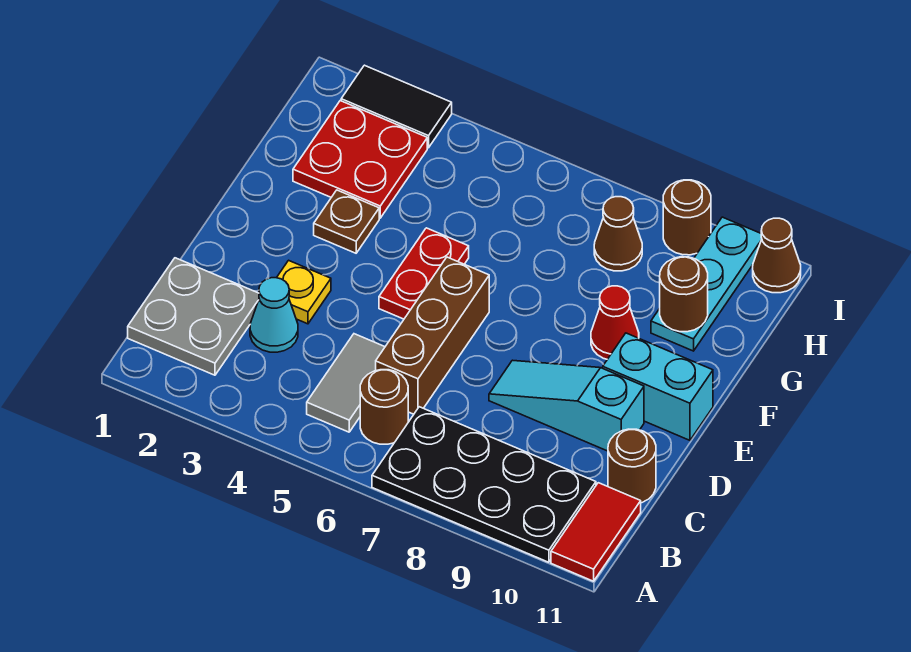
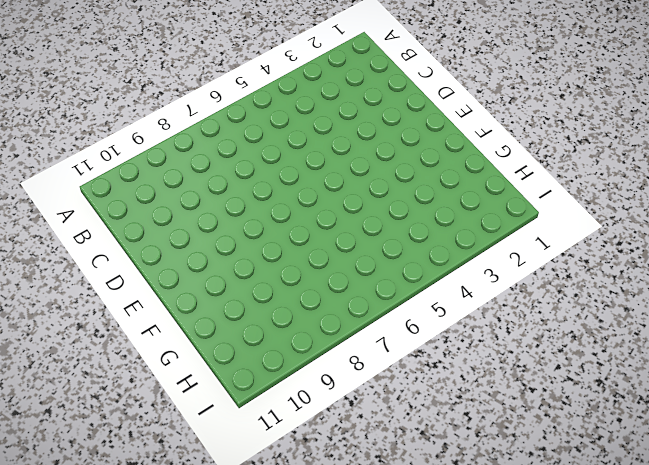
none -> black 2x4 plate [372,407,596,562]
none -> red 1x2 tile [551,483,641,581]
none -> grey 2x2 plate [128,258,259,375]

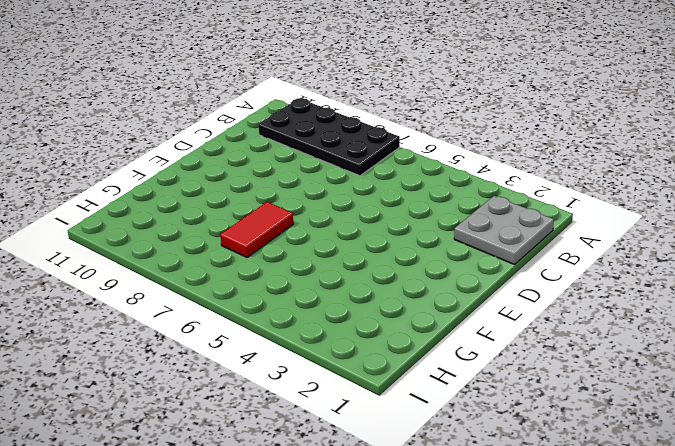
red 1x2 tile [220,202,293,257] -> red 1x2 tile moved to [551,483,641,581]
none -> grey 1x2 tile [307,334,385,432]
none -> brown 1x1 round brick [360,370,408,444]
none -> cyan 1x1 cone [250,278,298,352]

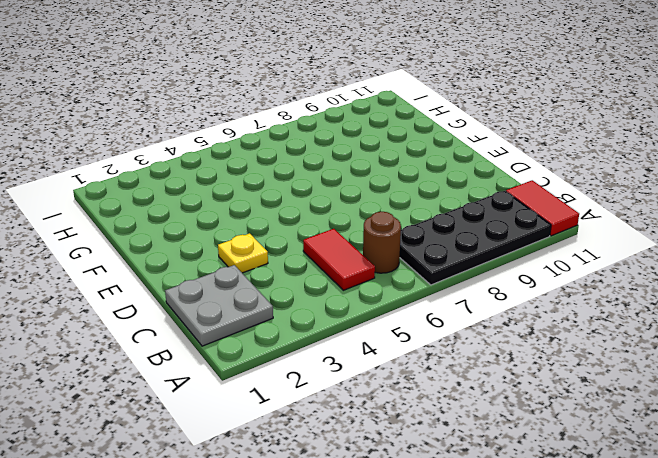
red 1x2 tile [303,229,375,290] -> grey 1x2 tile [307,334,385,432]
none -> cyan 1x1 cone [250,278,298,352]
none -> brown 1x3 brick [376,257,489,414]
none -> brown 1x1 round brick [608,429,656,503]

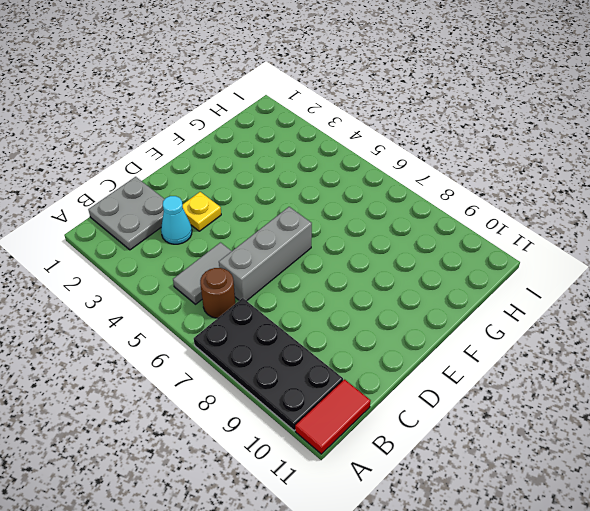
grey 1x3 brick [219,207,312,301] -> brown 1x3 brick [376,257,489,414]
none -> brown 1x1 round brick [608,429,656,503]
none -> cyan 1x3 slope [489,360,644,451]
none -> red 1x2 plate [379,228,469,319]

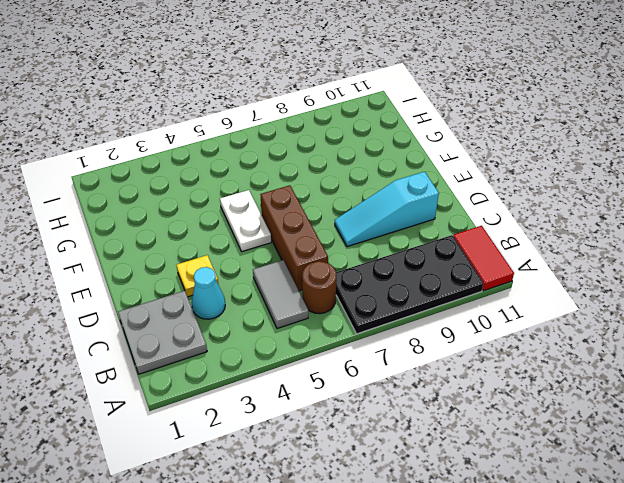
white 1x2 plate [220,190,271,252] -> red 1x2 plate [379,228,469,319]
none -> brown 1x1 round brick [608,429,656,503]
none -> cyan 1x2 brick [603,333,713,440]
none -> brown 1x1 plate [314,190,379,253]

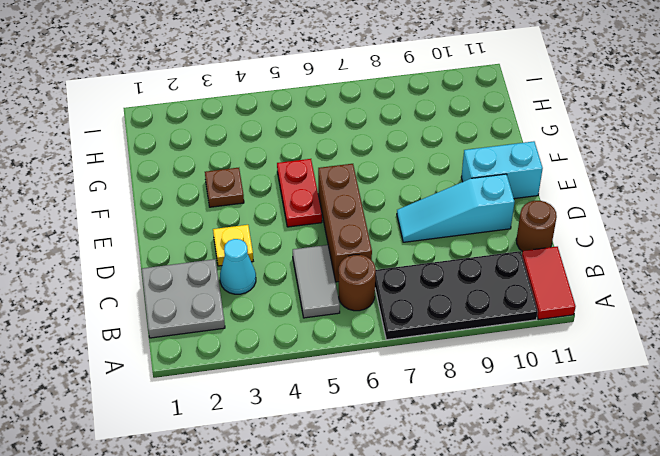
none -> red 1x1 cone [591,286,639,359]
none -> red 2x2 plate [293,101,427,218]
none -> cyan 1x3 plate [651,217,762,351]

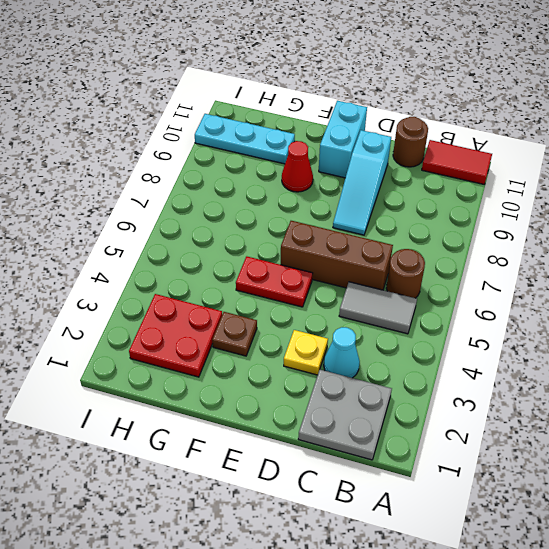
none -> black 2x4 plate [372,407,596,562]
none -> brown 1x1 cone [594,197,642,271]
none -> black 1x2 tile [341,65,452,148]

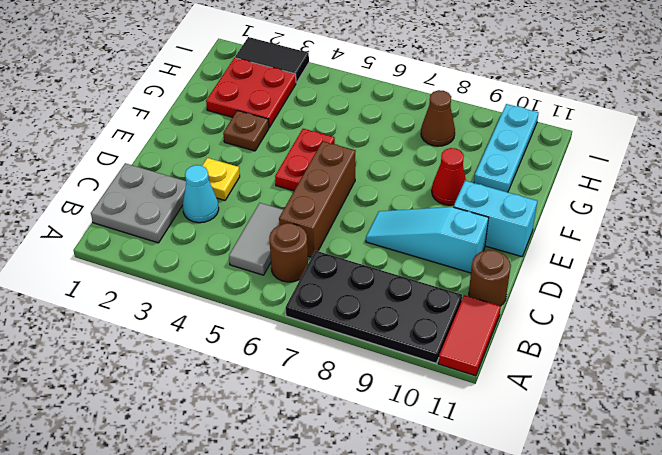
none -> brown 1x1 round brick [663,180,711,255]
none -> brown 1x1 cone [753,218,801,293]
none -> brown 1x1 round brick [660,257,708,332]

